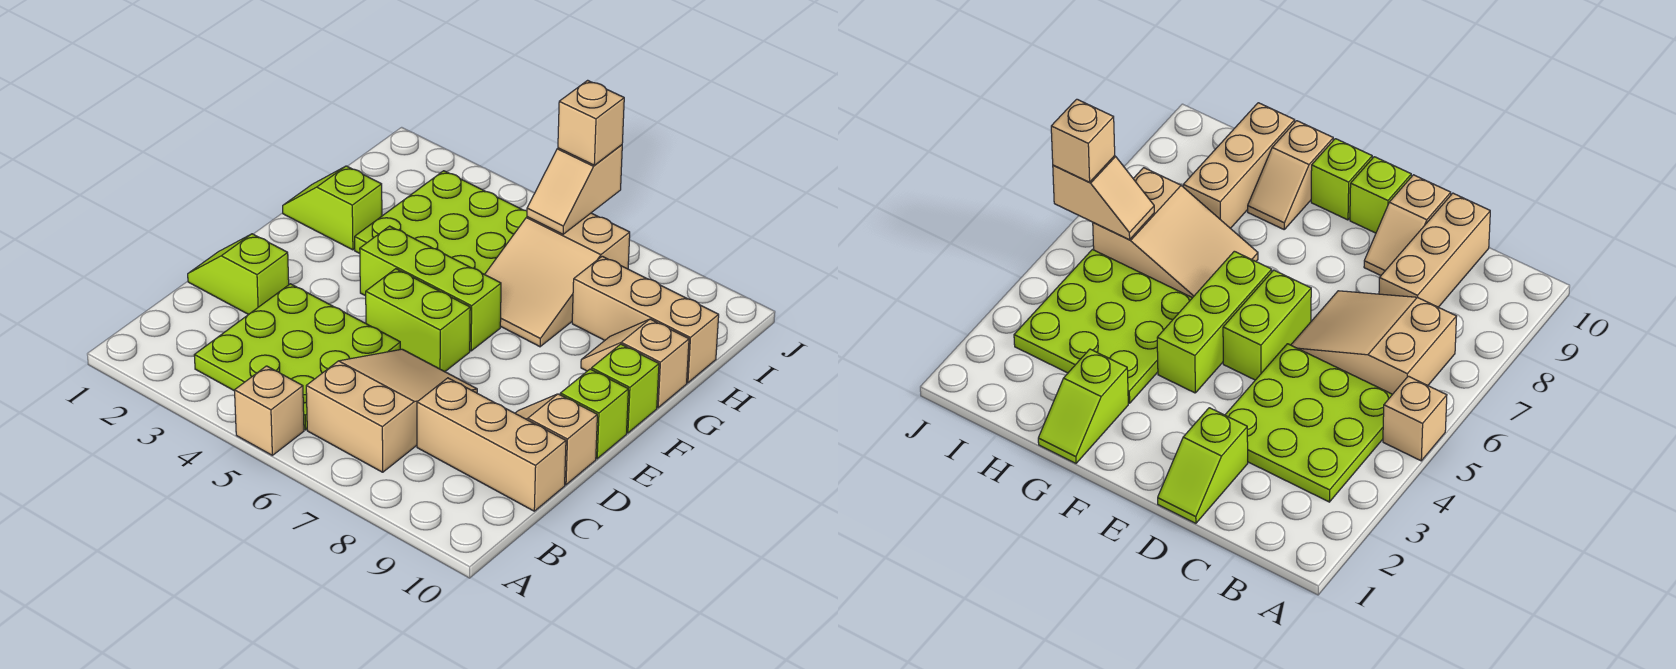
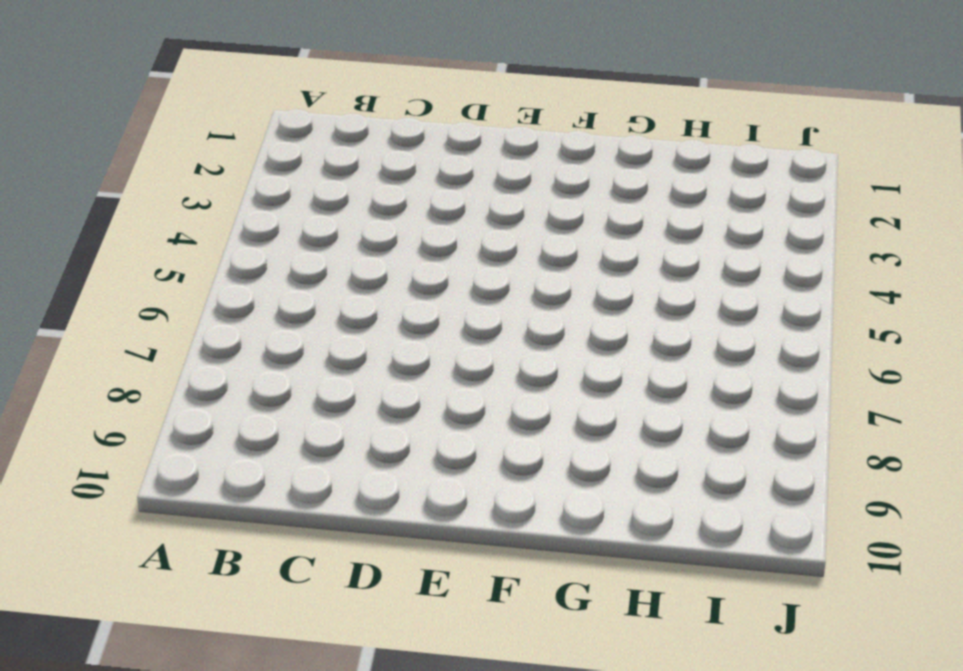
none -> tan 1x1 brick [235,366,304,455]
none -> lime 3x3 plate [194,284,400,430]
none -> tan 2x3 slope [306,349,477,472]

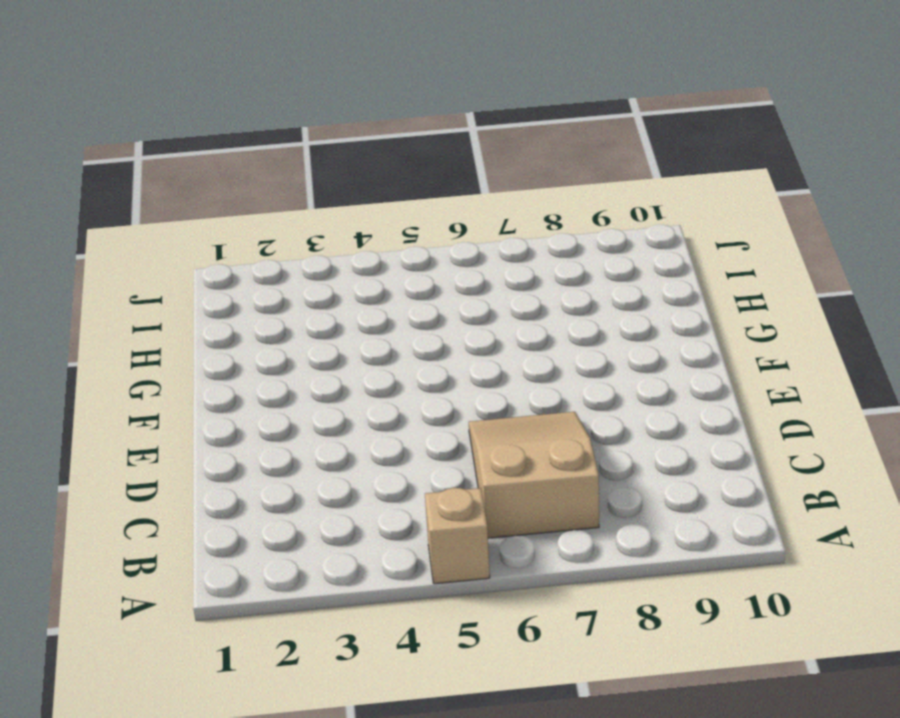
none -> lime 3x3 plate [194,284,400,430]
none -> tan 1x3 brick [417,378,566,511]
none -> lime 1x2 slope [188,234,289,315]

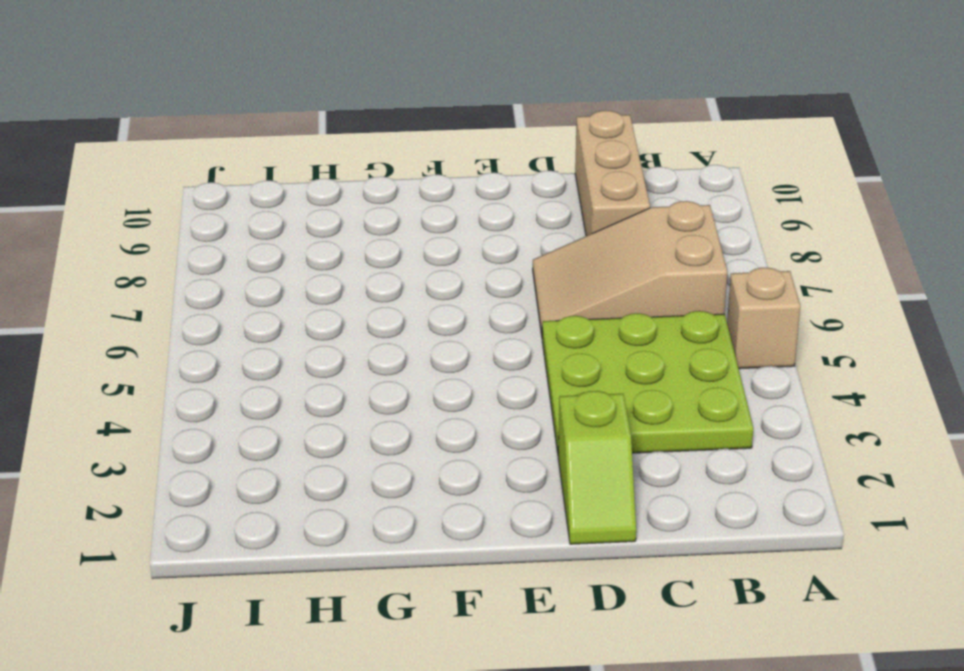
none -> tan 1x2 slope [515,394,597,485]
none -> lime 1x2 brick [366,269,470,372]
none -> lime 1x1 brick [560,369,628,459]

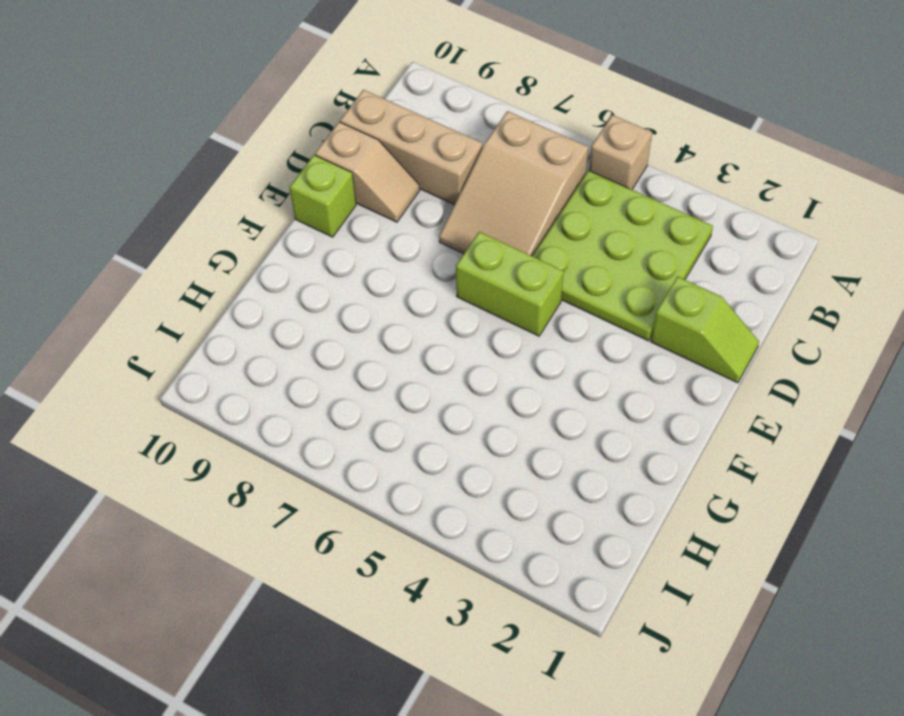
none -> lime 1x3 brick [360,226,501,351]
none -> lime 1x1 brick [592,344,659,433]
none -> lime 1x2 slope [283,166,382,250]

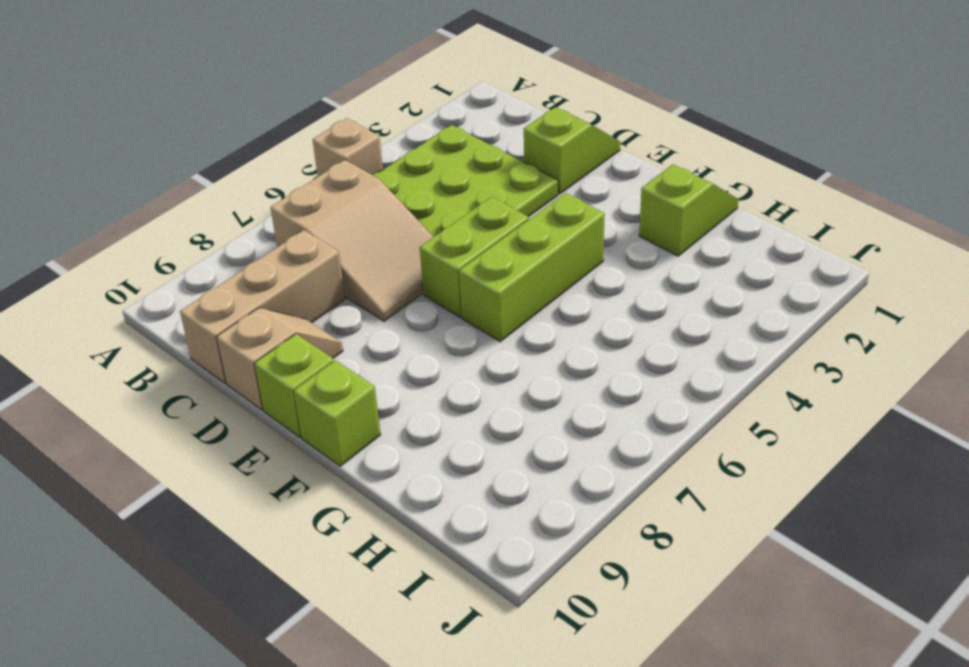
none -> lime 3x3 plate [355,171,527,274]
none -> tan 2x3 slope [485,213,630,347]
none -> tan 1x2 slope [581,319,689,408]

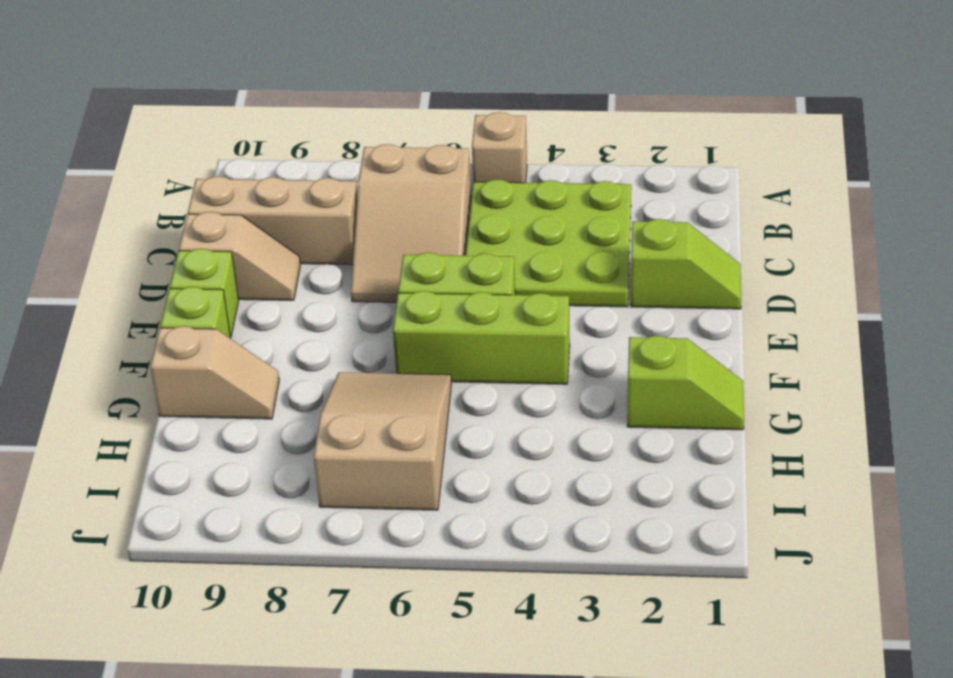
none -> lime 3x3 plate [355,171,527,274]
none -> tan 1x3 brick [572,256,719,383]
none -> tan 1x2 slope [527,145,622,234]

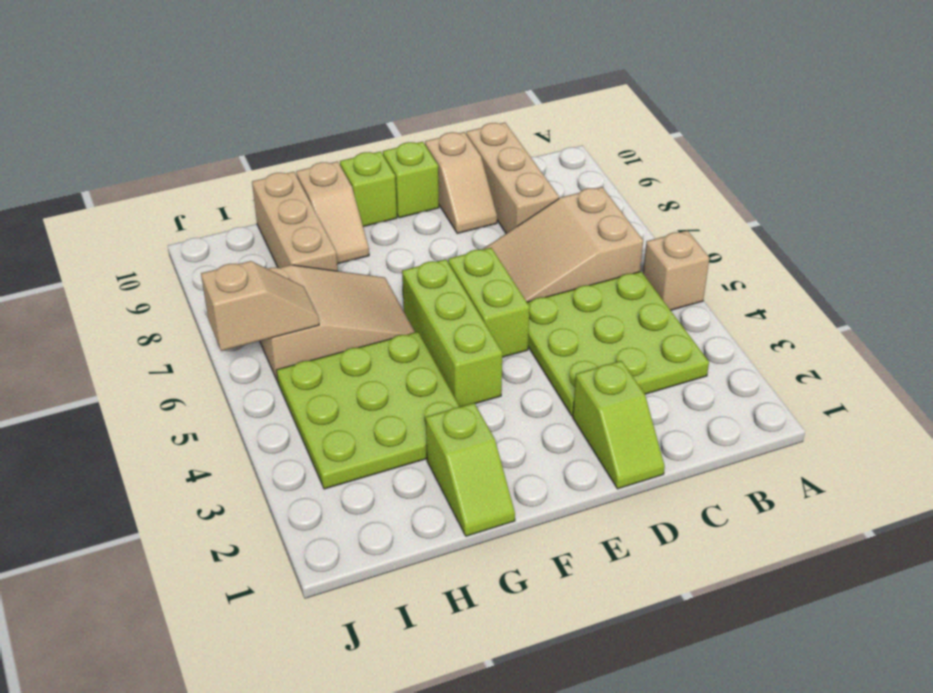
none -> tan 1x1 brick [558,80,624,165]

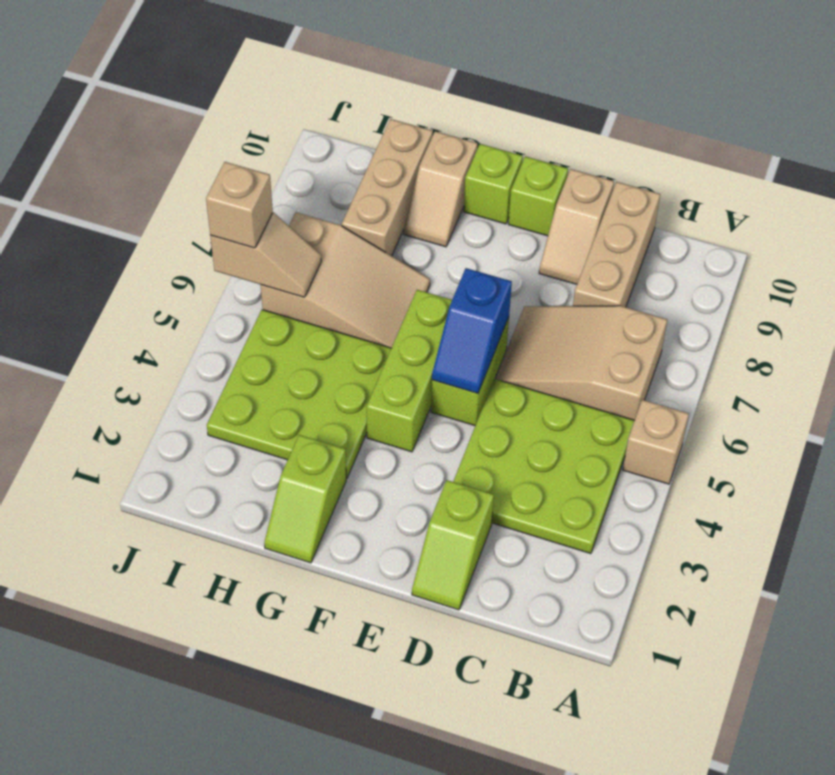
blue 1x2 slope [432,268,512,393] -> none

